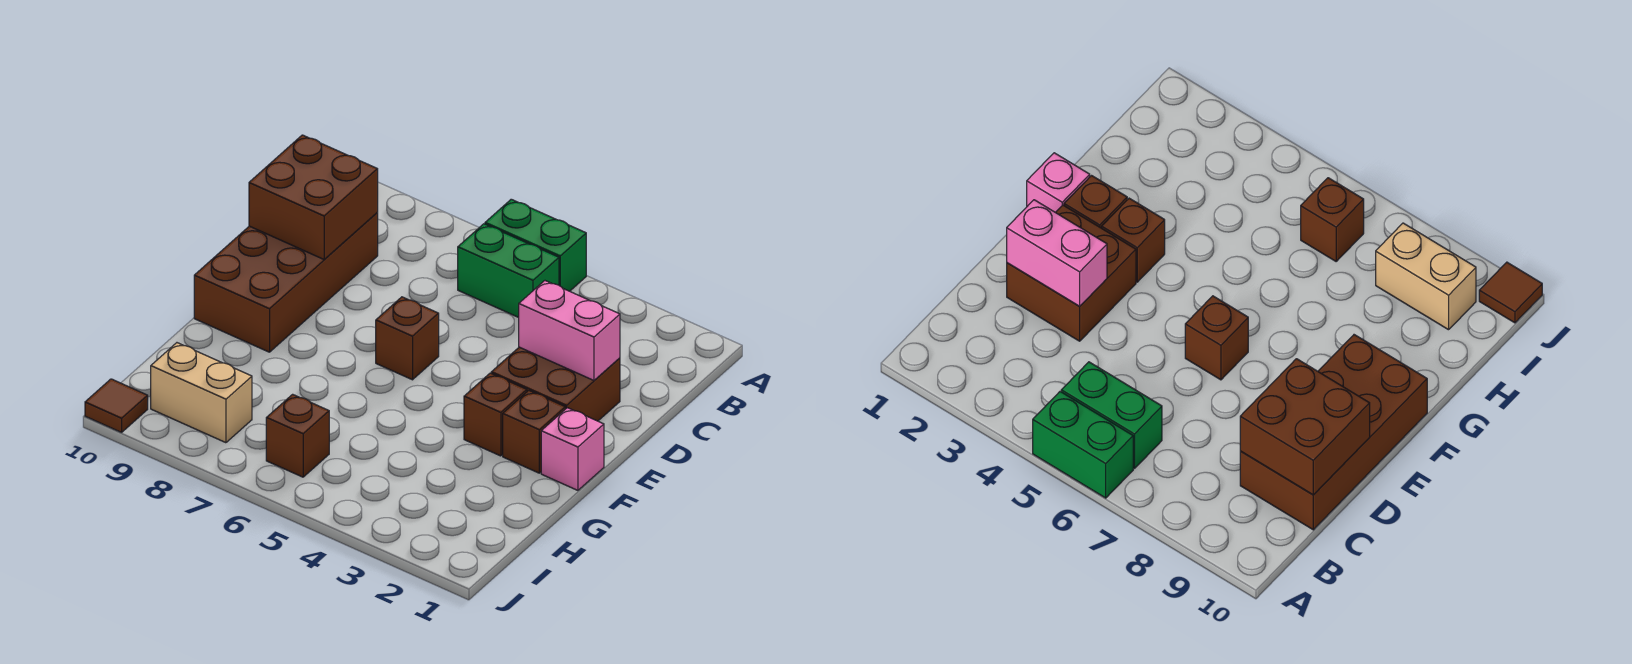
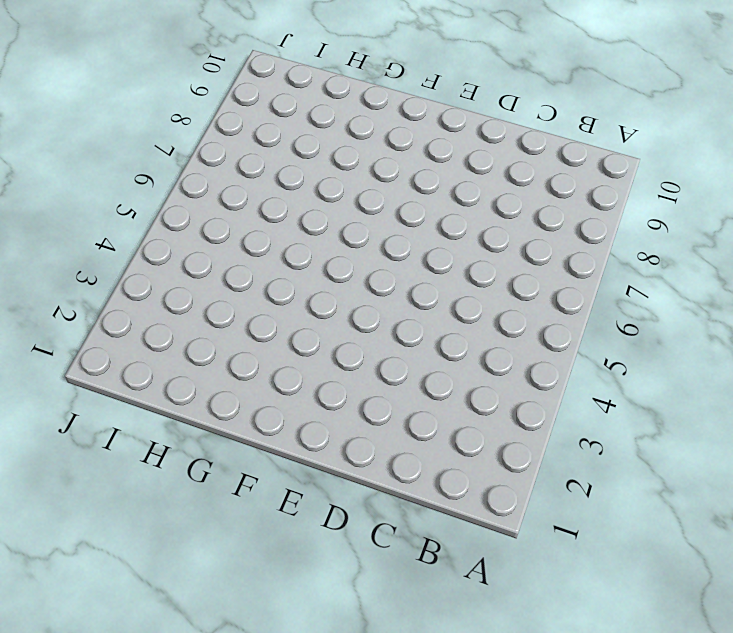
none -> green 1x2 brick [485,199,586,291]
none -> green 1x2 brick [458,224,559,318]
none -> brown 2x4 brick [194,213,378,352]

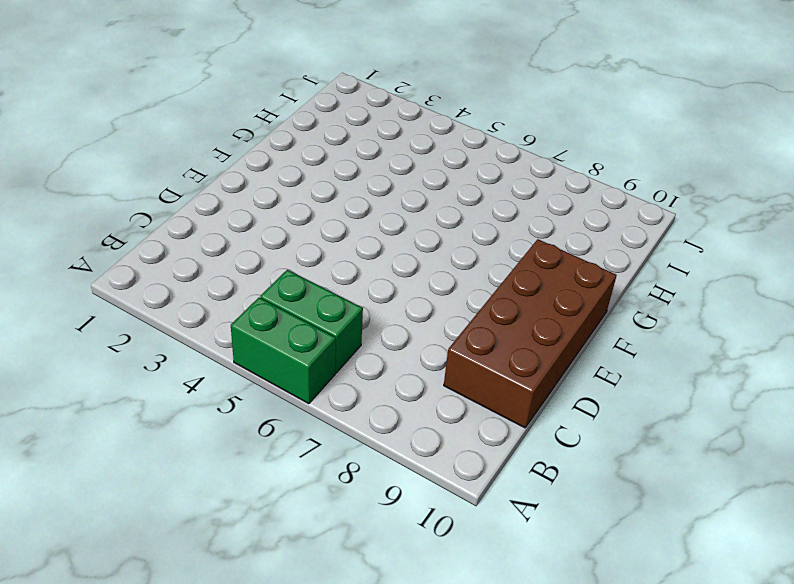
none -> brown 2x2 brick [491,347,620,421]
none -> brown 1x1 brick [376,297,439,380]
none -> pink 1x1 brick [541,408,604,490]

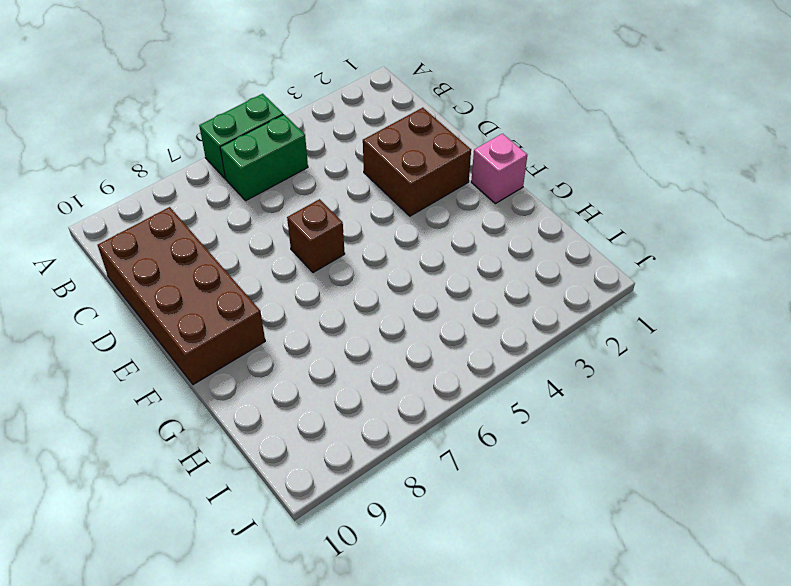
none -> brown 1x1 brick [503,390,565,473]
none -> brown 1x1 brick [464,373,527,456]
none -> brown 1x1 brick [266,394,329,477]

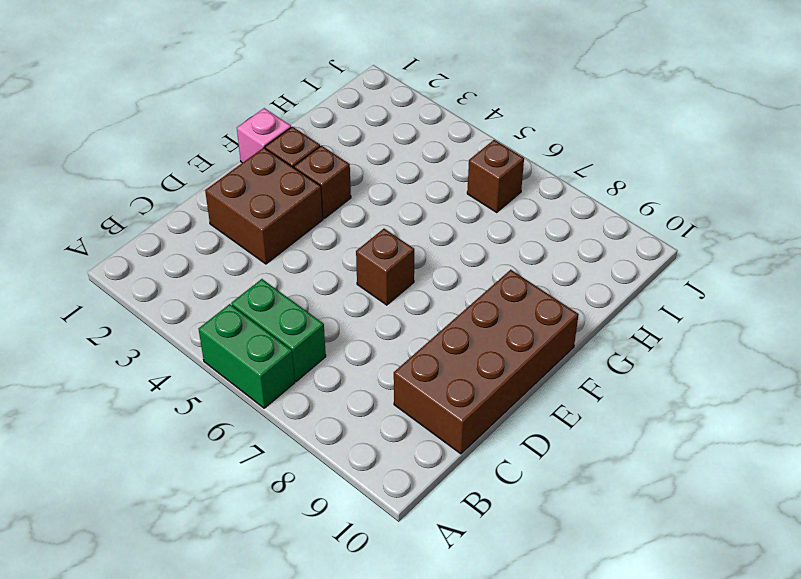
none -> tan 1x2 brick [151,343,252,443]
none -> brown 1x1 tile [85,379,148,432]
none -> brown 2x2 brick [249,135,378,259]

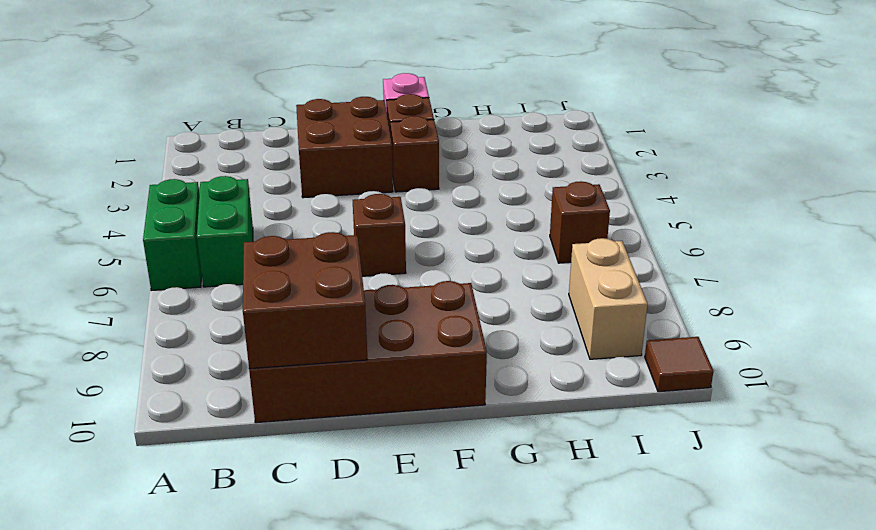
none -> pink 1x2 brick [519,281,620,380]

